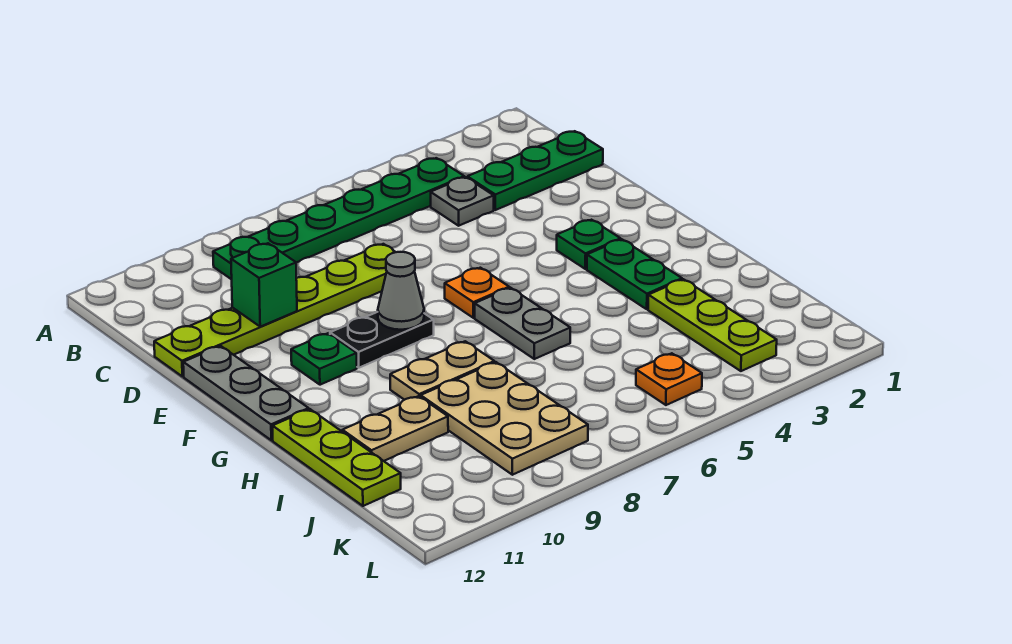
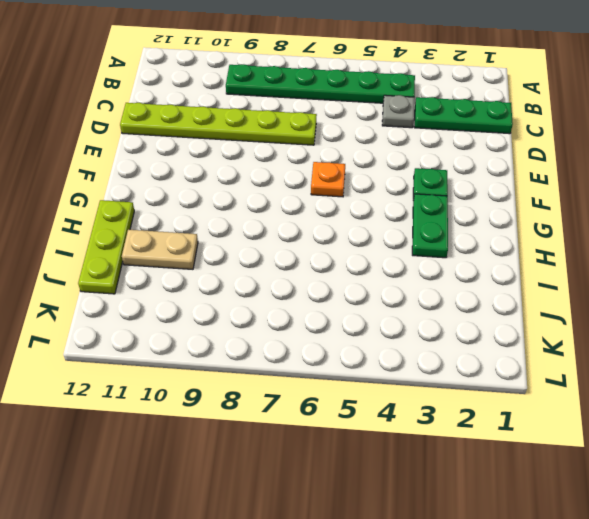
none -> grey 1x3 plate [183,346,309,440]
none -> black 1x2 plate [330,312,434,368]
none -> green 1x1 plate [291,333,357,385]

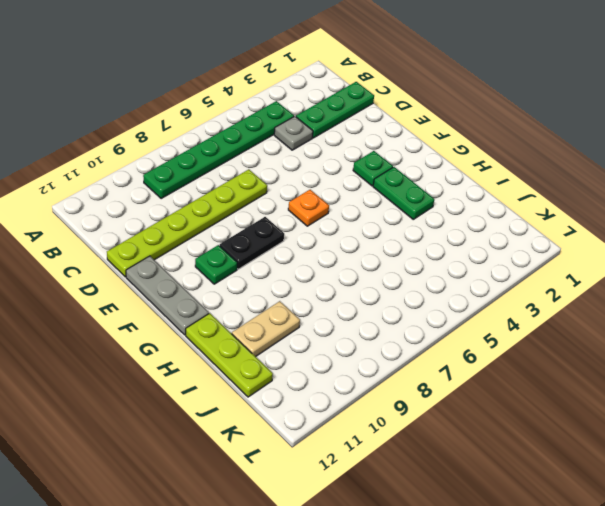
none -> grey 1x2 plate [475,288,570,359]
none -> tan 1x2 plate [390,341,494,400]
none -> lime 1x3 plate [648,279,777,371]

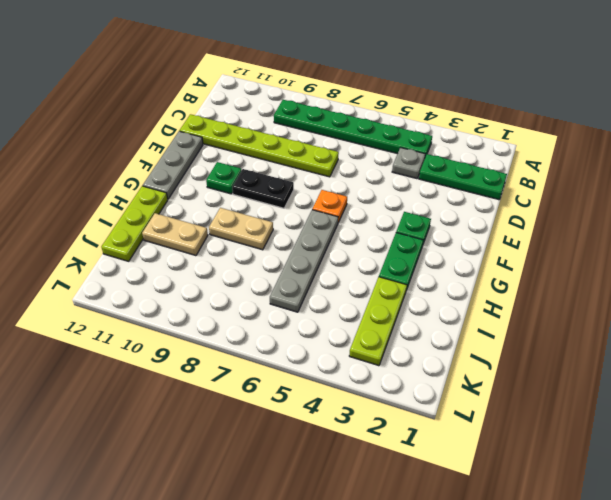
grey 1x4 plate [270,210,338,312] -> grey 1x2 plate [475,288,570,359]
none -> tan 2x3 plate [421,362,588,475]
none -> orange 1x1 plate [636,353,702,405]
none -> green 1x1 brick [231,243,297,327]

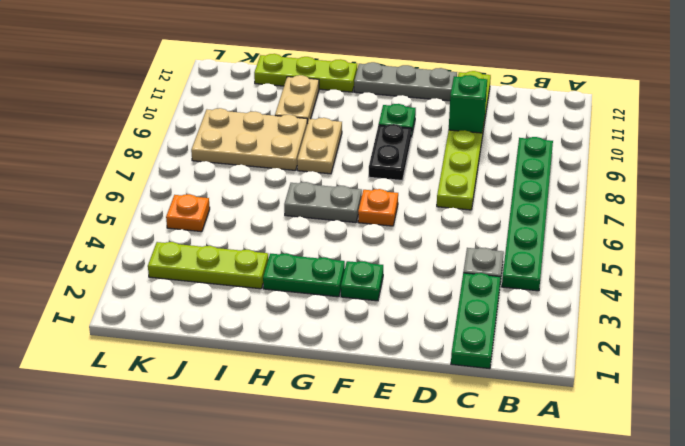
none -> grey 1x1 cone [378,252,424,330]

